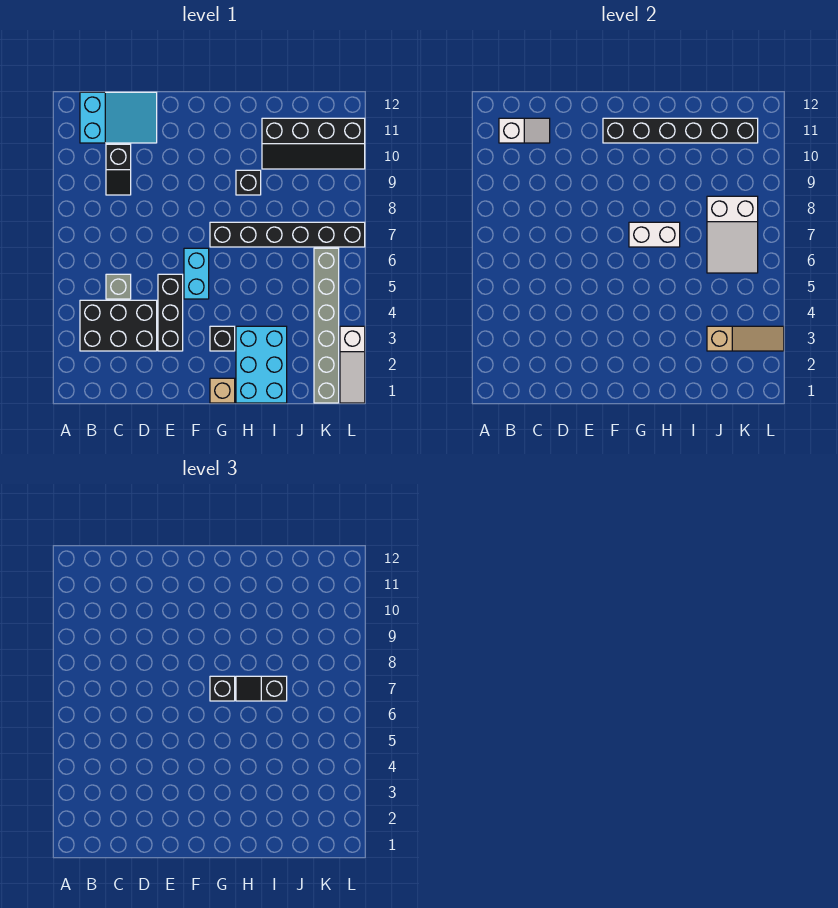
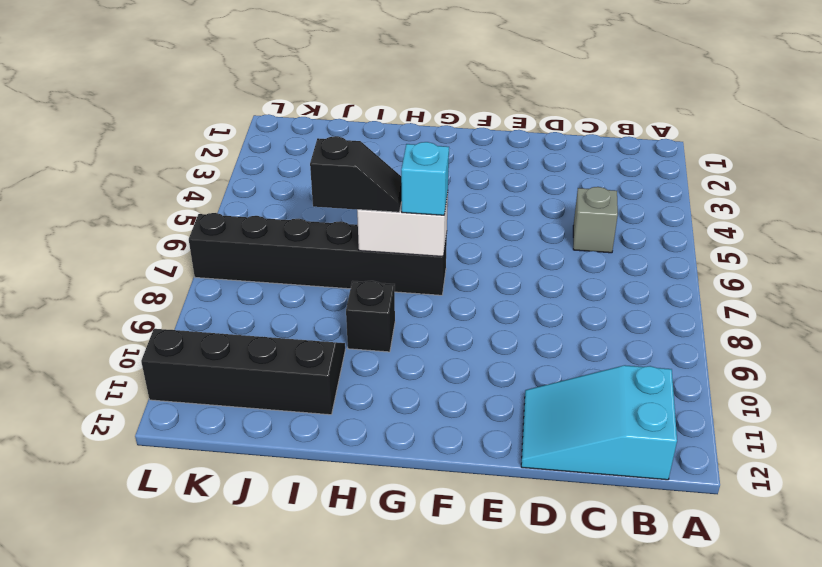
cyan 1x1 brick [401,142,449,215] -> black 1x1 brick [210,676,235,701]
none -> black 2x3 brick [80,300,157,351]
none -> black 1x2 slope [106,144,131,195]
none -> black 1x3 brick [158,274,183,351]

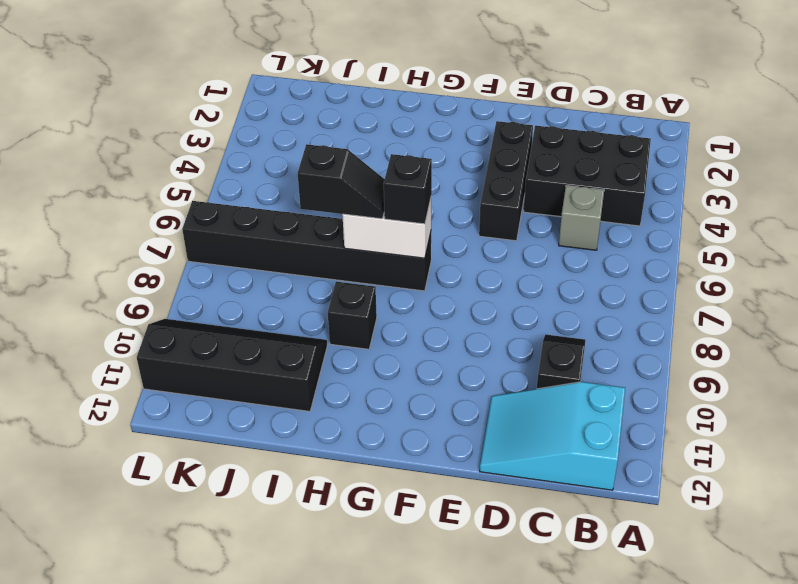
none -> cyan 1x2 brick [184,248,209,299]
none -> tan 1x1 brick [210,378,235,403]
none -> black 1x1 brick [210,326,235,351]

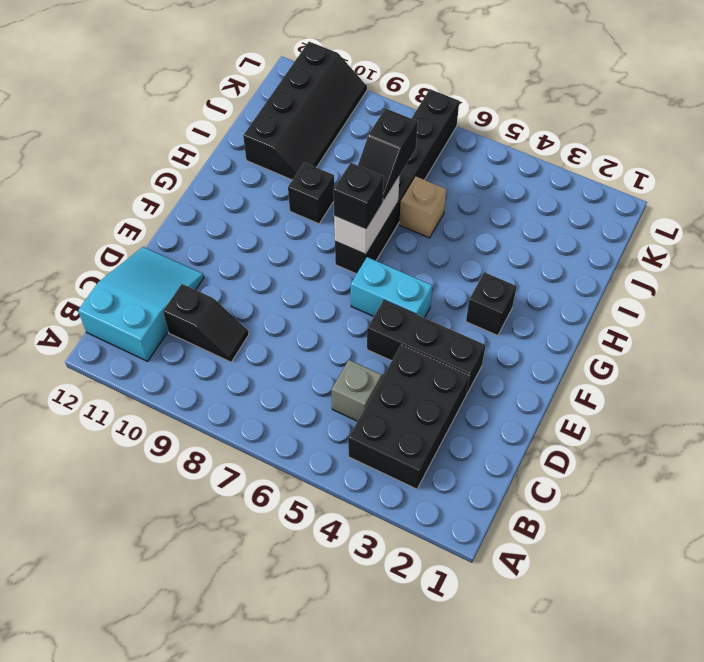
tan 1x1 brick [399,177,446,238] -> tan 1x1 brick moved to [210,378,235,403]
none -> cyan 2x3 brick [236,326,287,403]
none -> grey 1x6 brick [314,248,339,403]
none -> white 1x3 slope [340,326,365,403]

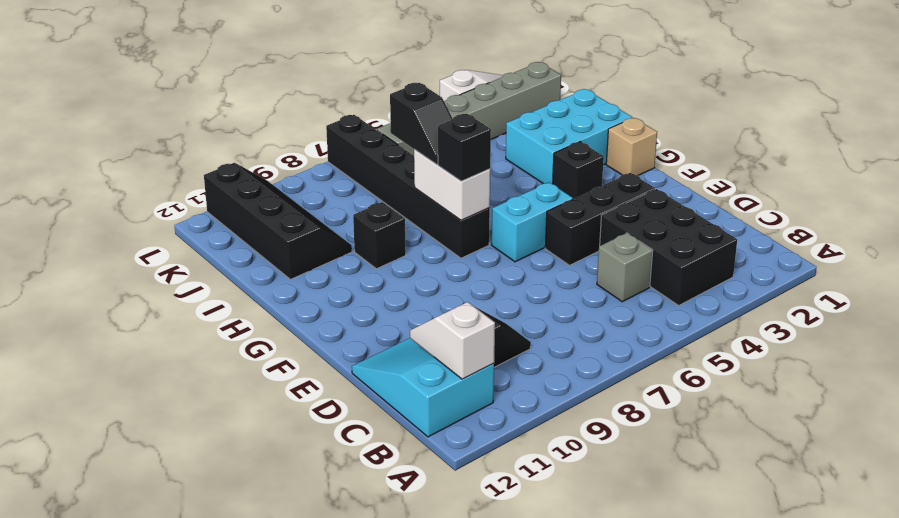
none -> black 1x6 brick [603,118,758,143]
none -> tan 1x3 slope [707,326,784,351]
none -> white 2x3 slope [707,196,758,273]

